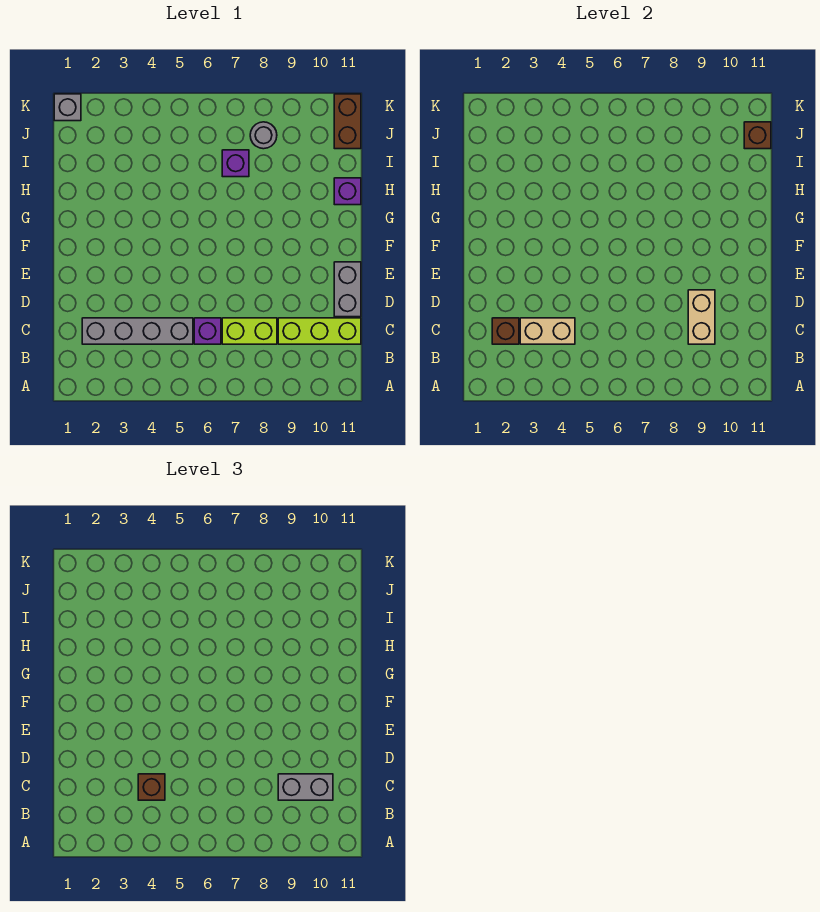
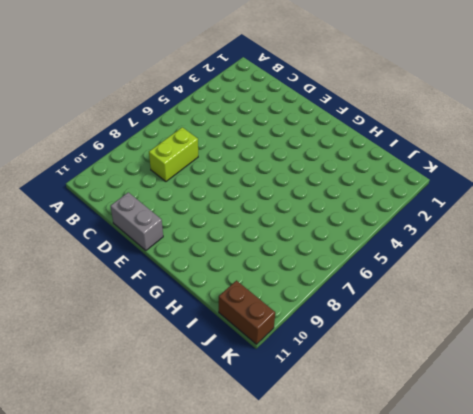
none -> grey 1x4 brick [82,318,193,344]
none -> purple 1x1 brick [194,318,221,344]
none -> lime 1x3 brick [278,318,361,344]

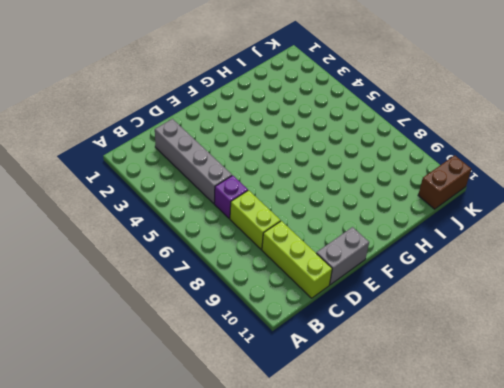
none -> purple 1x1 brick [334,178,361,205]
none -> purple 1x1 brick [222,150,249,177]
none -> grey 1x1 round brick [250,122,277,149]

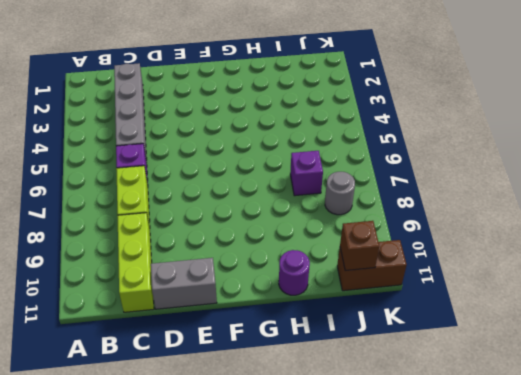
purple 1x1 round brick [279,250,310,295] -> purple 1x1 brick [334,178,361,205]
none -> grey 1x1 brick [54,94,81,121]
none -> brown 1x1 brick [492,318,519,344]
none -> tan 1x2 brick [520,318,575,344]

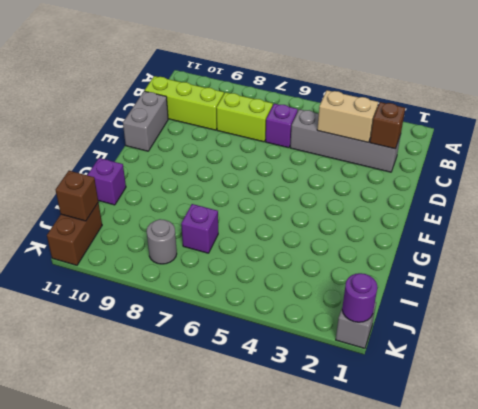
purple 1x1 round brick [342,273,377,322] -> none
none -> tan 1x2 brick [688,290,715,344]
none -> brown 1x1 brick [138,774,165,800]
none -> grey 1x2 brick [278,774,333,800]

